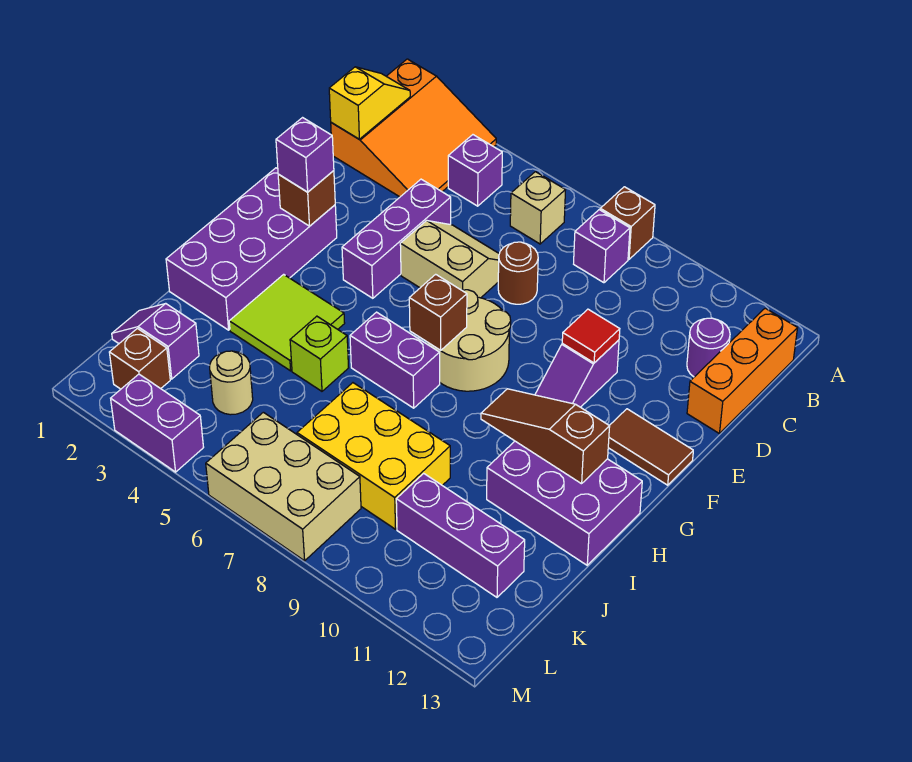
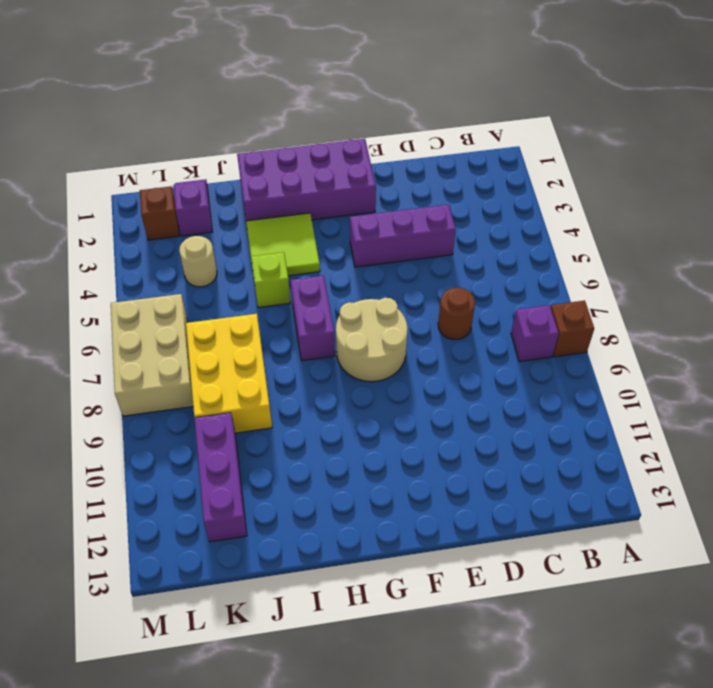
none -> orange 3x3 slope [331,59,496,197]
none -> purple 1x1 brick [448,135,502,206]
none -> tan 1x1 brick [510,172,565,244]
none -> orange 1x3 brick [687,308,797,434]

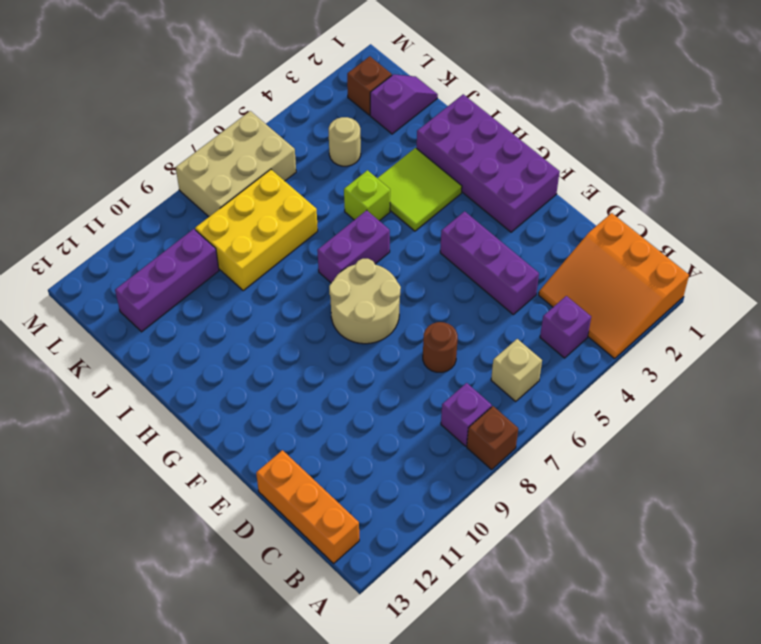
none -> purple 1x1 round brick [687,318,730,377]
none -> tan 2x2 slope [400,220,499,298]
none -> purple 1x2 slope [535,340,619,407]
none -> brown 1x2 tile [608,409,693,485]

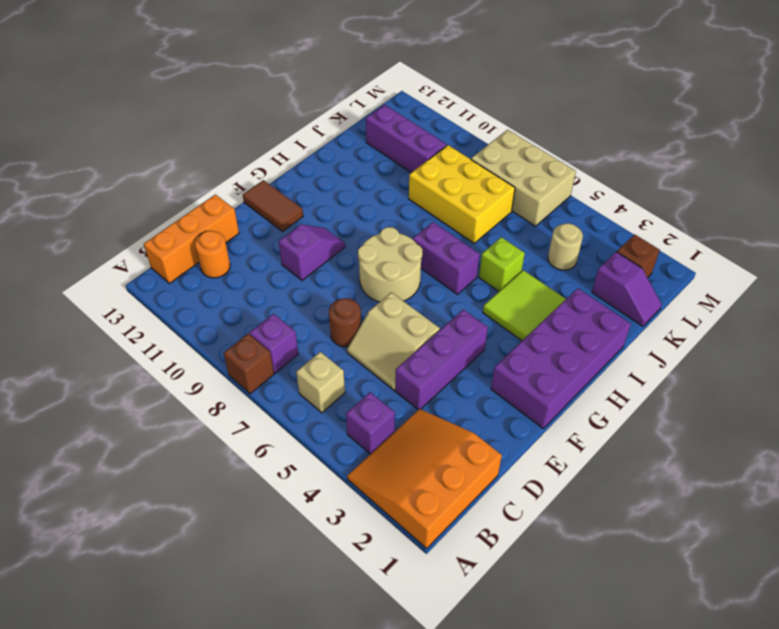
orange 1x1 round brick [195,231,230,278] -> purple 1x1 round brick [687,318,730,377]
none -> purple 2x3 brick [487,441,642,565]
none -> purple 1x2 brick [111,374,204,472]
none -> yellow 1x2 slope [329,67,410,139]
none -> red 1x1 tile [562,309,620,363]

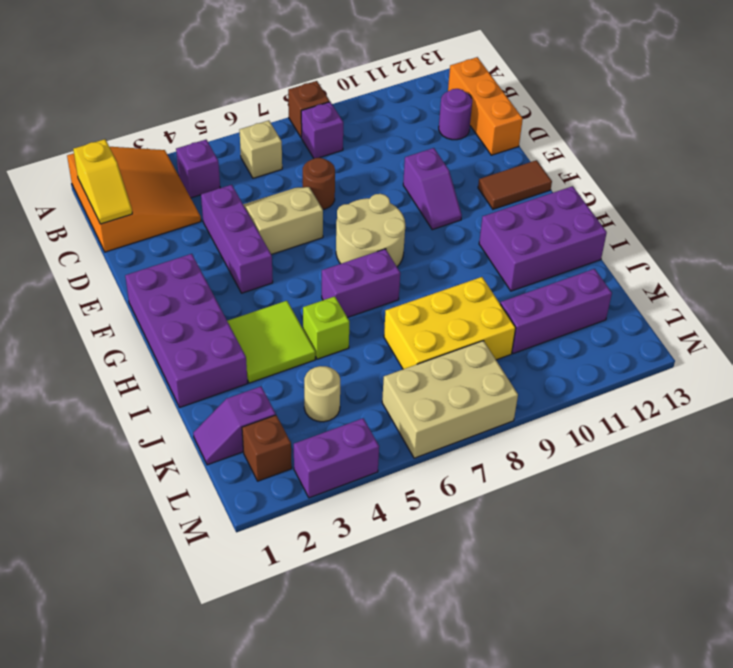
yellow 1x2 slope [73,139,132,224] -> yellow 1x2 slope turned to [329,67,410,139]
none -> red 1x1 tile [562,309,620,363]
none -> brown 1x1 brick [278,171,335,226]
none -> brown 1x1 brick [409,274,467,350]
none -> brown 1x3 slope [481,389,610,484]

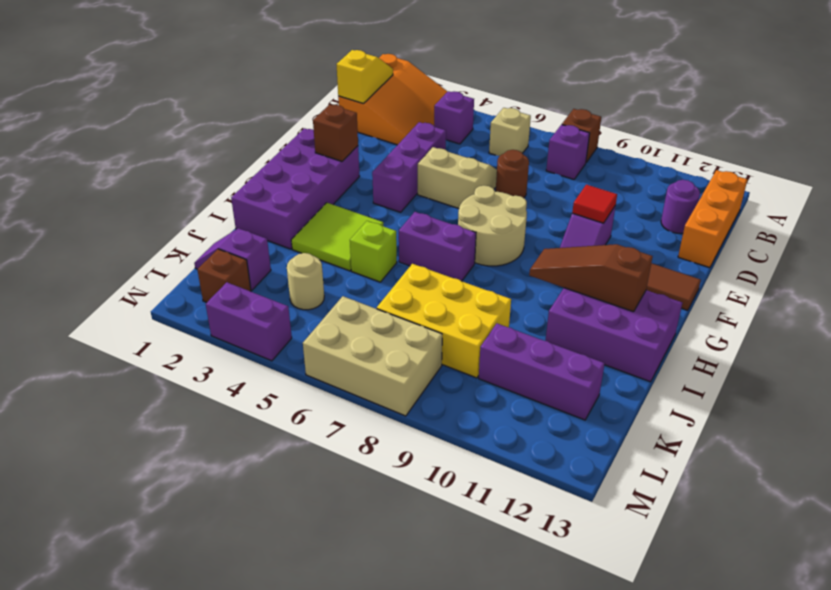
none -> brown 1x1 brick [409,274,467,350]
none -> purple 1x1 brick [276,118,334,192]

